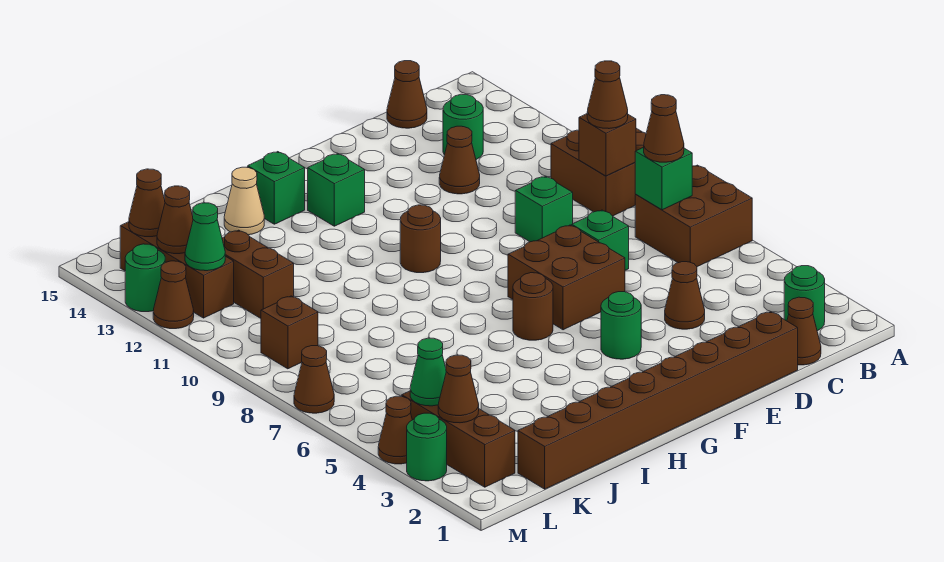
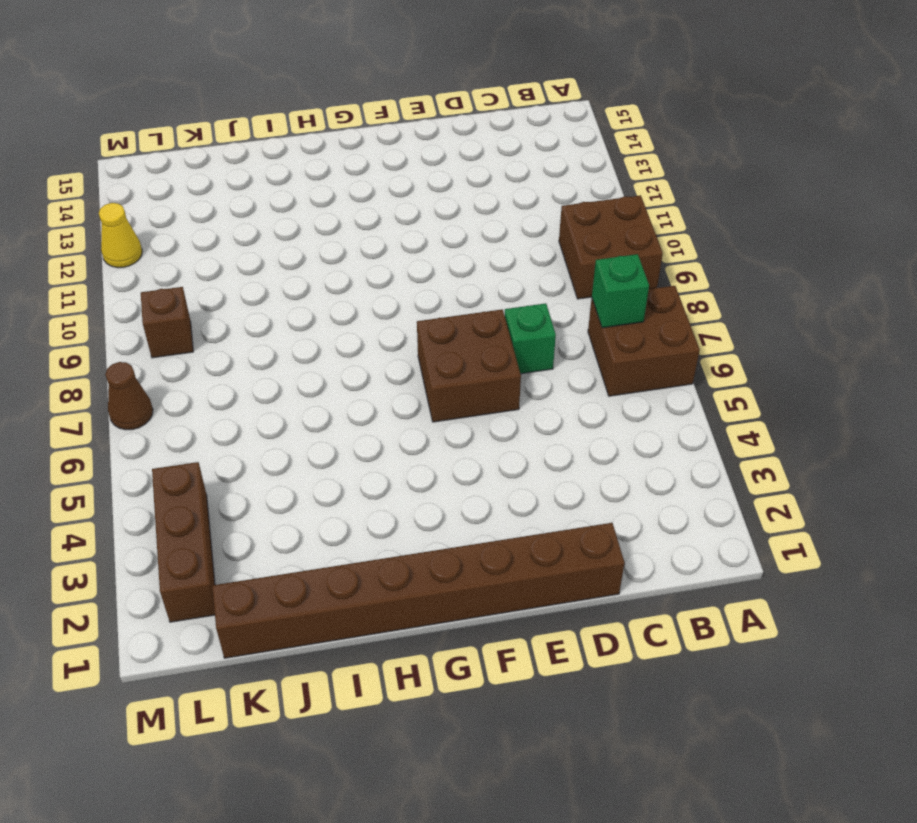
yellow 1x1 cone [99,203,142,268] -> brown 1x1 cone [153,261,194,329]
none -> green 1x1 round brick [784,266,825,331]
none -> brown 1x1 cone [787,297,821,365]
none -> green 1x1 round brick [443,94,483,160]
none -> brown 1x1 cone [387,61,427,128]

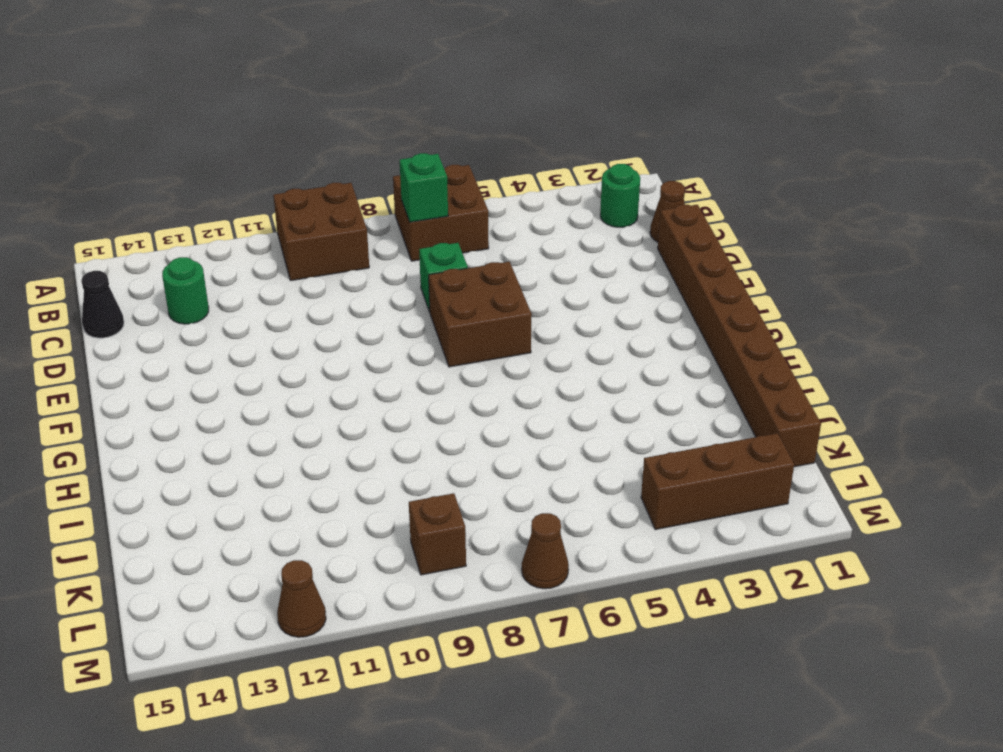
black 1x1 cone [81,271,124,338] -> brown 1x1 cone [387,61,427,128]
none -> brown 1x1 cone [665,262,705,329]
none -> green 1x1 brick [515,176,573,242]
none -> brown 1x1 cone [439,126,480,194]
none -> green 1x1 round brick [601,292,641,359]

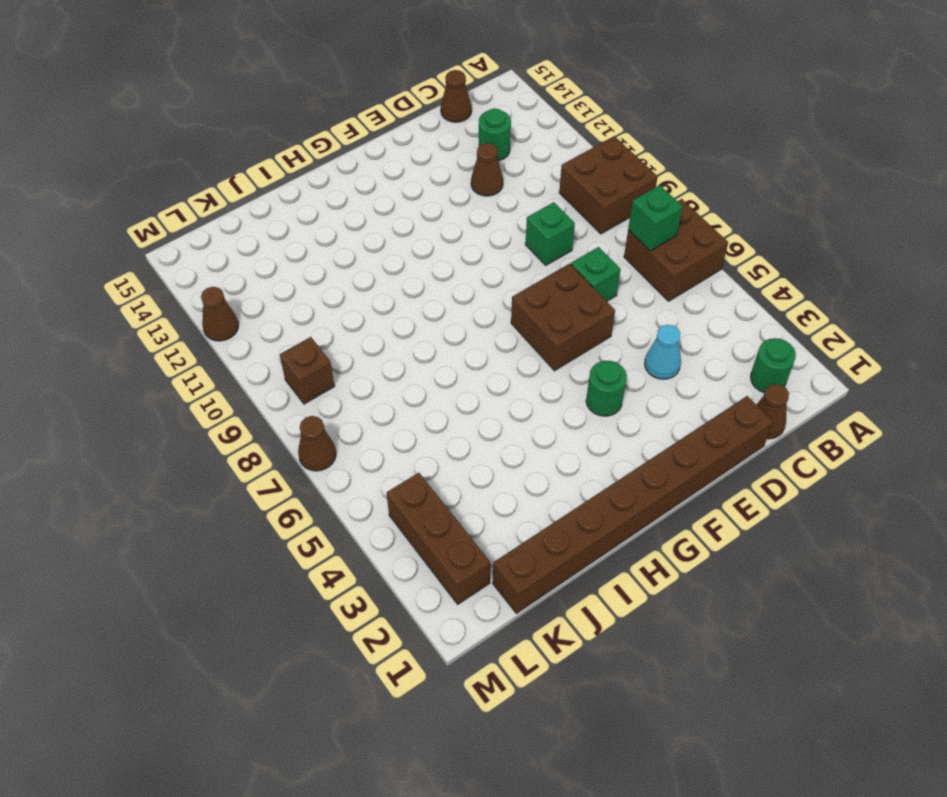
cyan 1x1 cone [645,325,681,379] -> brown 1x1 cone [665,262,705,329]
none -> brown 1x1 round brick [513,273,553,340]
none -> brown 1x1 round brick [400,205,441,273]
none -> green 1x1 brick [308,153,365,226]
none -> green 1x1 brick [248,152,305,224]

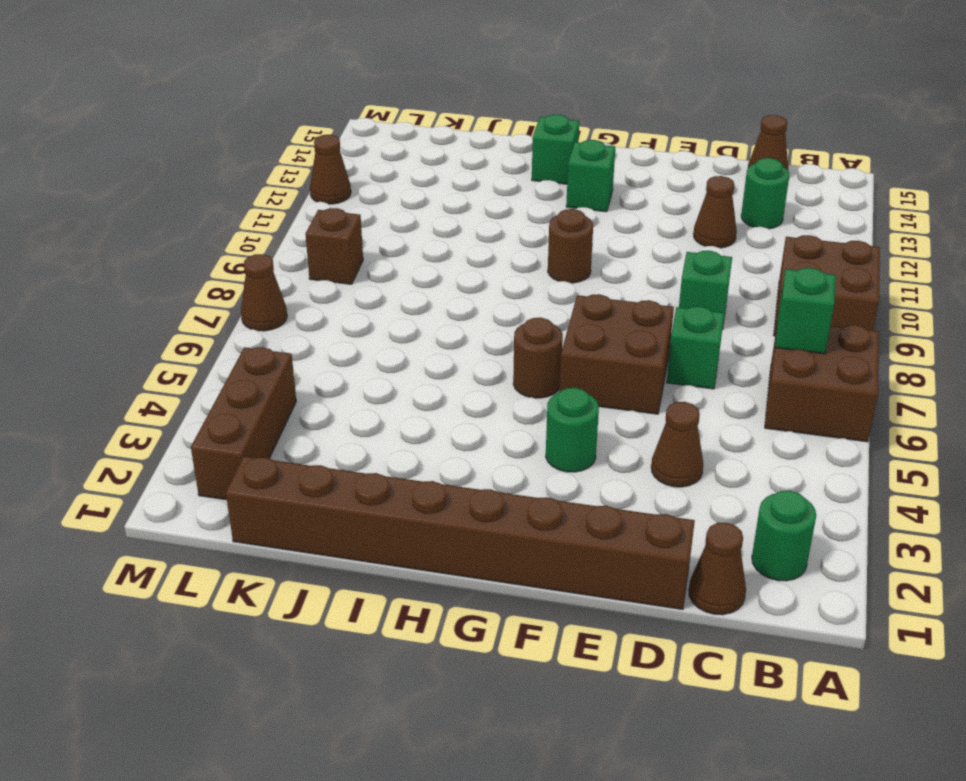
none -> tan 1x1 cone [224,167,264,235]
none -> brown 1x2 brick [222,230,294,318]
none -> brown 1x3 brick [120,222,234,318]
none -> green 1x1 round brick [407,413,447,481]

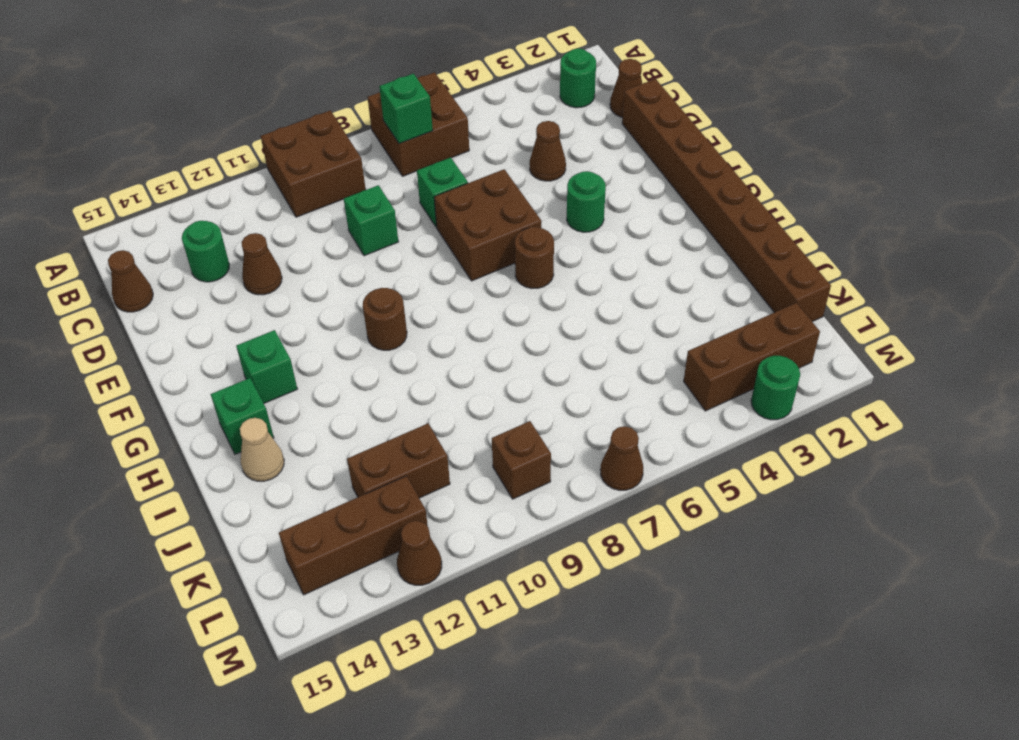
none -> brown 1x1 cone [378,396,412,464]
none -> green 1x1 round brick [125,244,165,312]
none -> brown 1x1 brick [579,114,636,176]
none -> brown 1x1 cone [438,355,479,423]

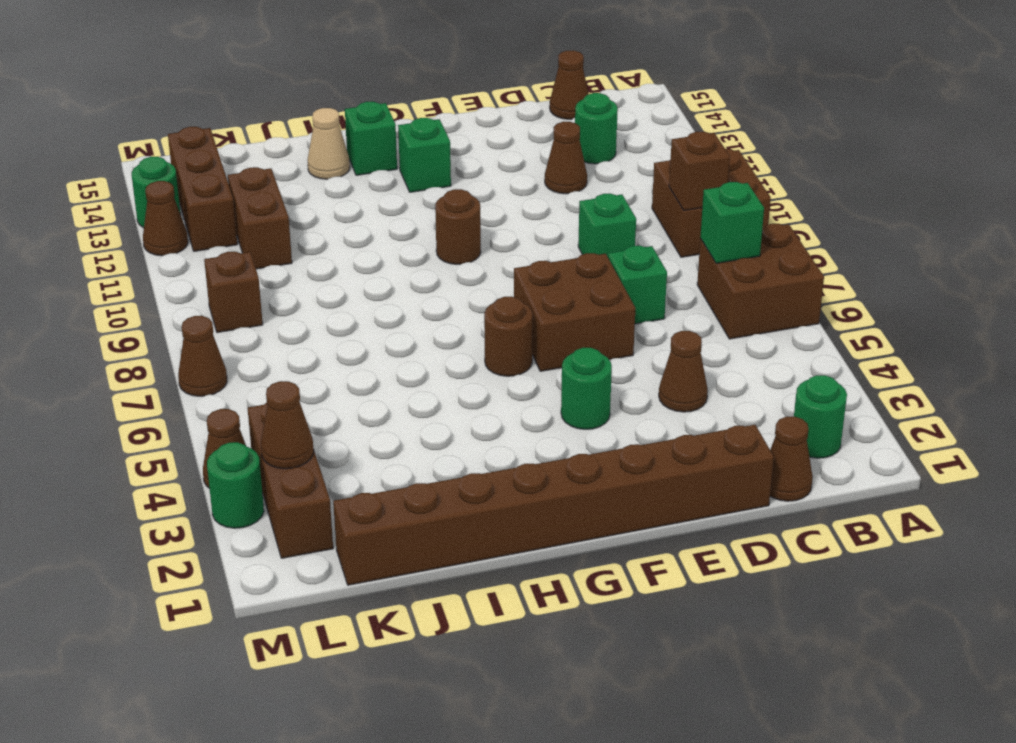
none -> green 1x1 cone [410,338,446,406]
none -> green 1x1 cone [185,203,225,271]
none -> brown 1x1 cone [157,186,193,254]
none -> brown 1x1 cone [129,169,165,237]

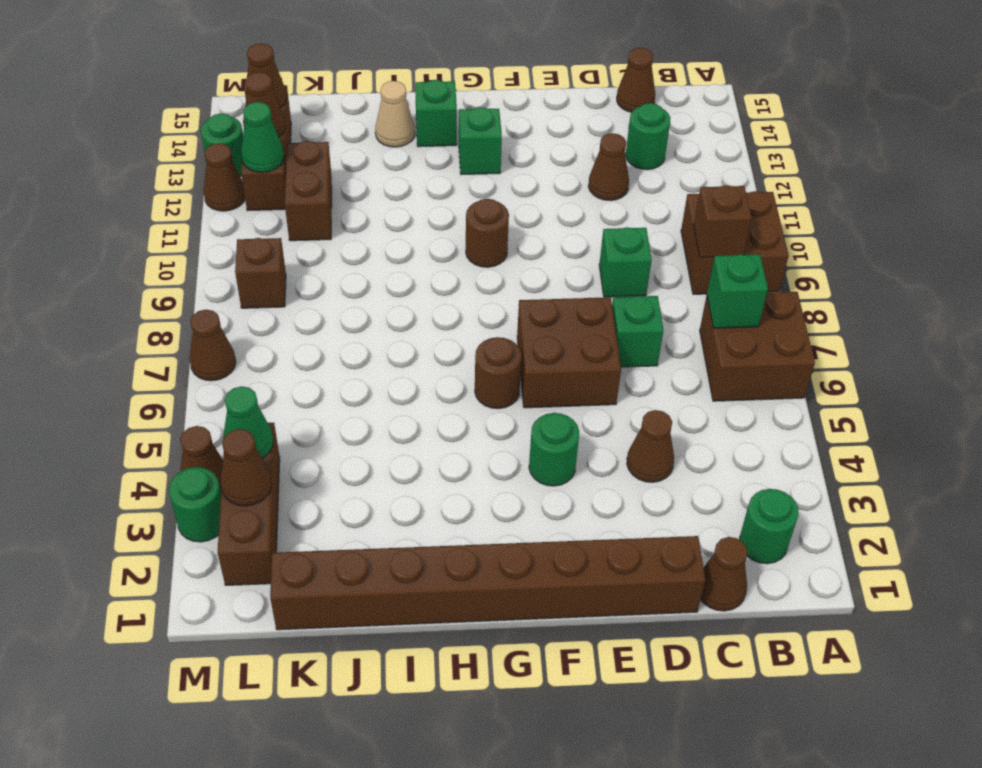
none -> brown 1x1 cone [644,95,684,162]
none -> brown 1x1 cone [587,61,628,129]

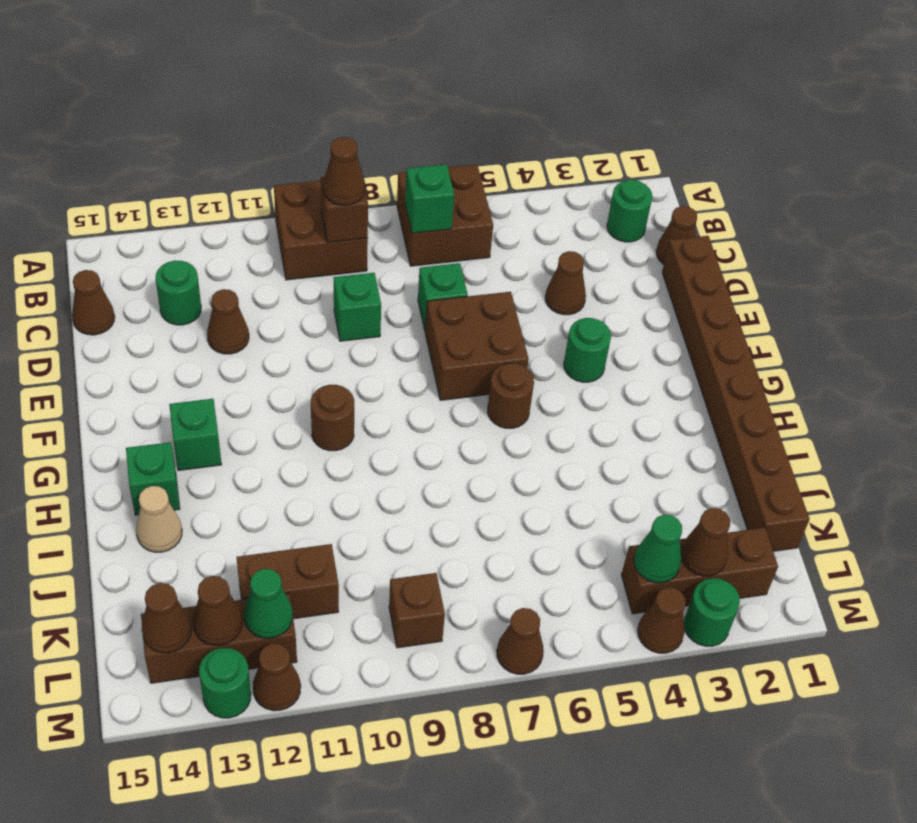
none -> brown 1x1 cone [644,95,684,162]

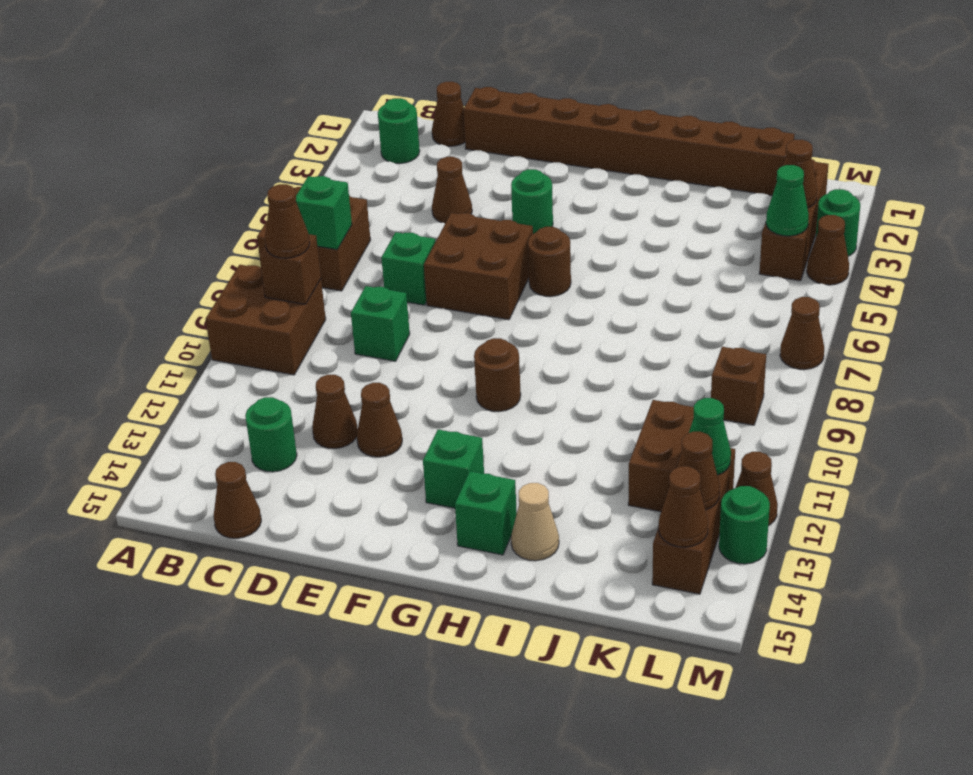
brown 1x1 cone [357,383,402,457] -> brown 1x1 cone moved to [644,95,684,162]

